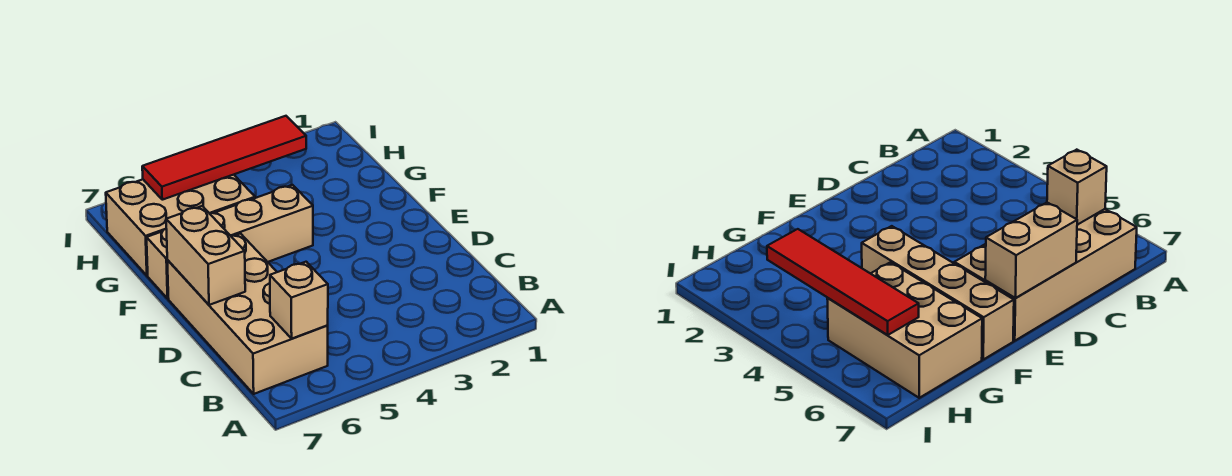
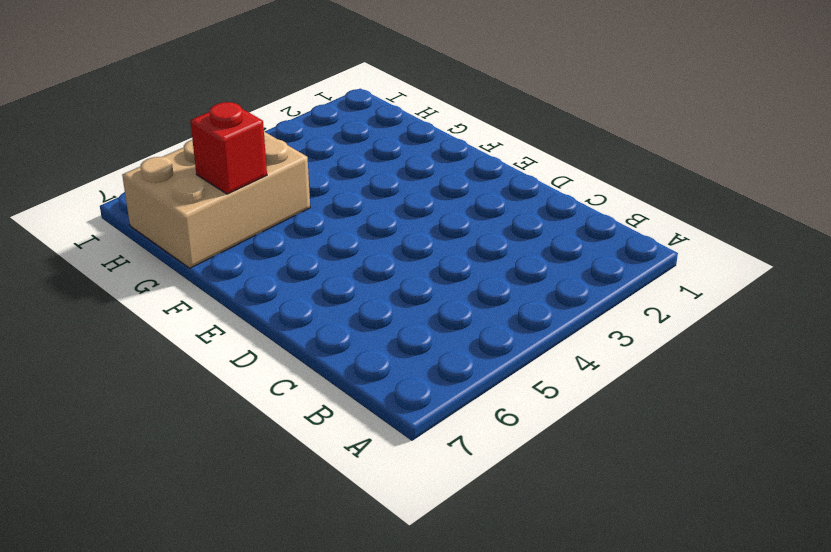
red 1x1 brick [190,102,267,194] -> none
none -> tan 2x4 brick [167,234,328,394]
none -> tan 1x4 brick [147,185,313,298]

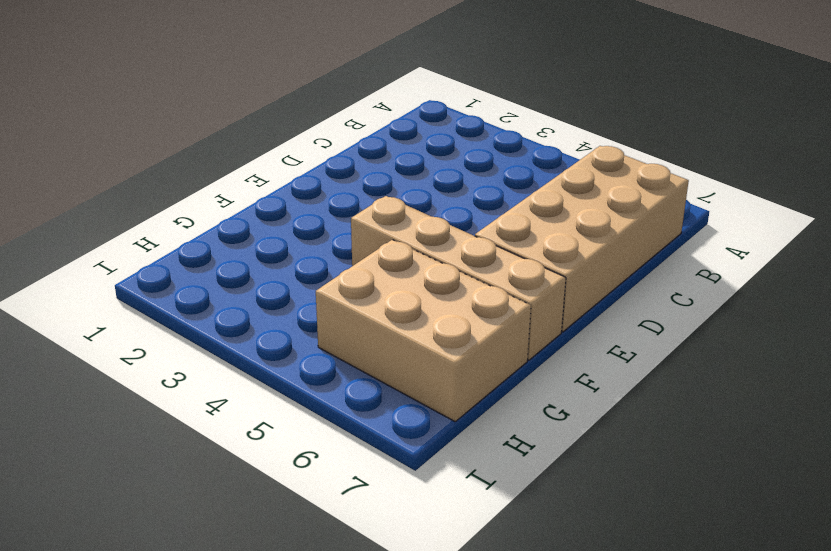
none -> tan 1x1 brick [270,262,328,338]
none -> tan 1x2 brick [166,206,245,305]

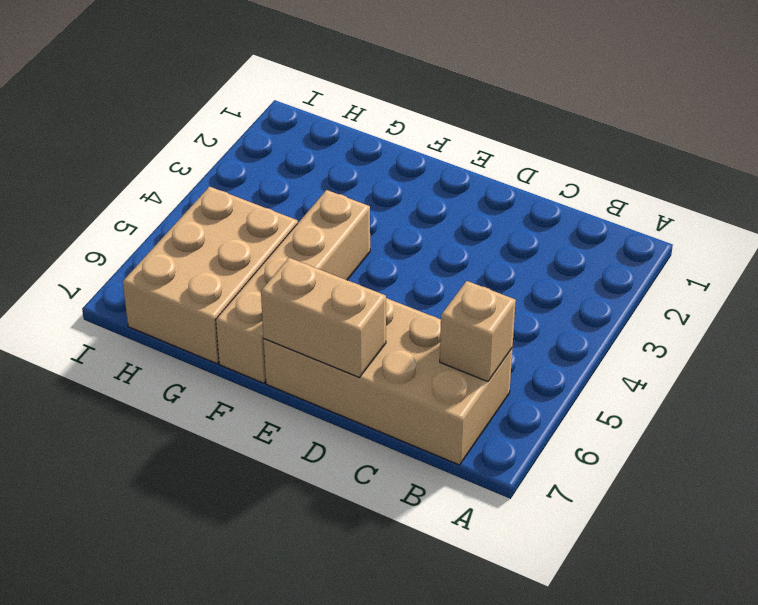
none -> red 1x4 tile [142,116,306,200]

